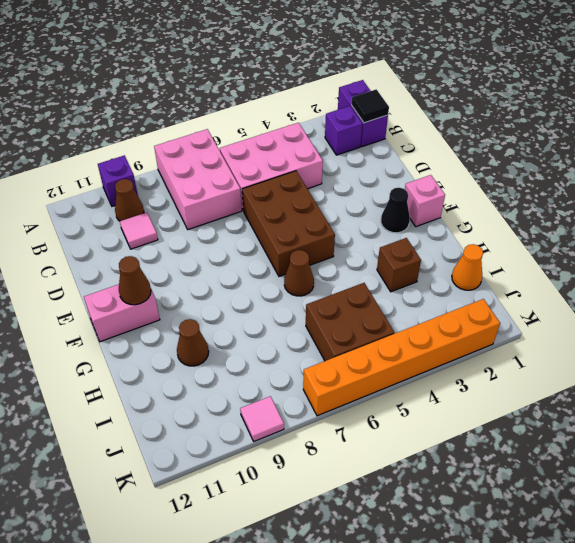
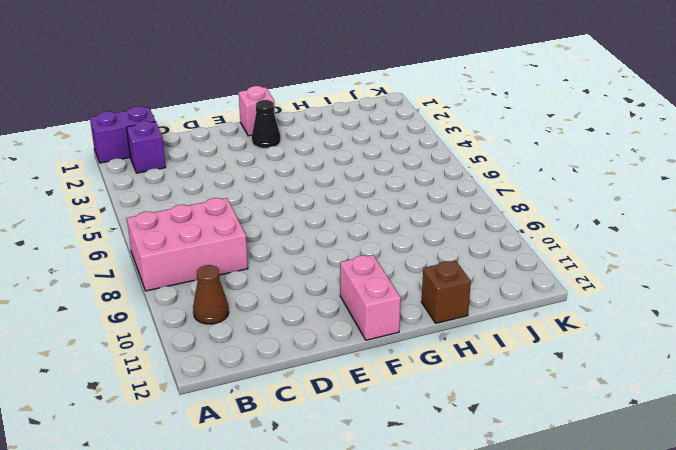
brown 1x1 brick [422,261,471,323] -> brown 1x1 brick moved to [377,238,421,292]
none -> purple 1x1 brick [98,155,138,206]
none -> pink 2x3 brick [220,123,323,210]
none -> pink 1x1 tile [120,212,158,249]

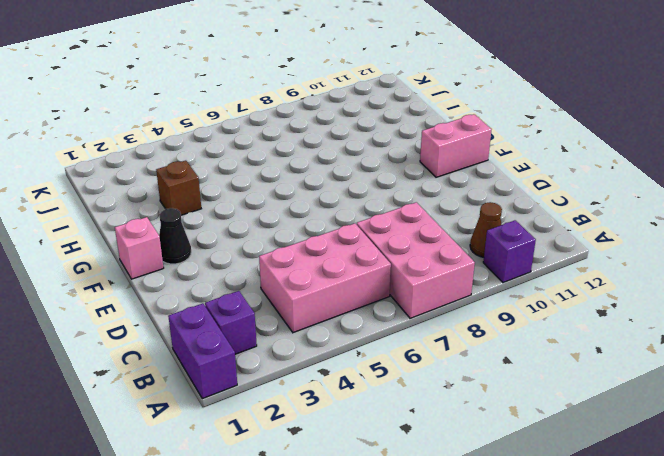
none -> pink 1x1 tile [120,212,158,249]
none -> brown 2x3 brick [242,171,335,276]
none -> brown 1x1 cone [284,250,314,296]

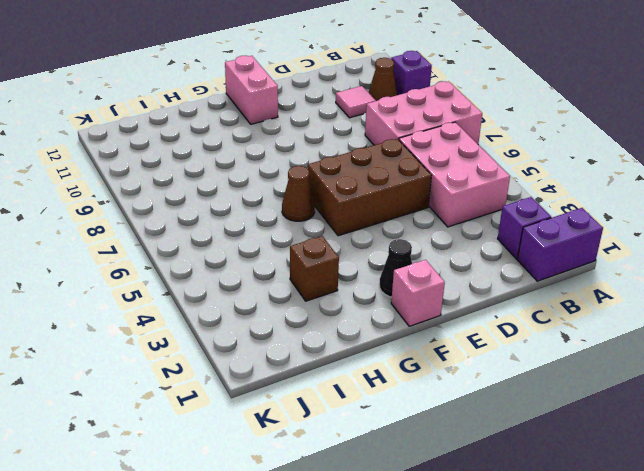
none -> brown 1x1 cone [177,319,209,366]
none -> orange 1x1 cone [452,244,483,290]
none -> brown 2x2 brick [306,283,394,361]

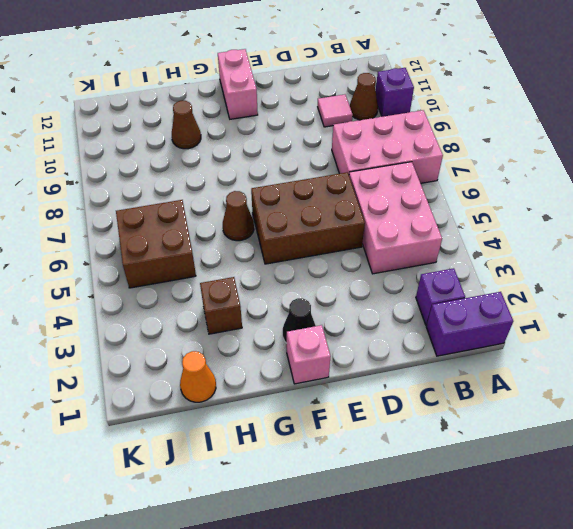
none -> orange 1x6 brick [303,299,500,416]
none -> pink 1x1 tile [240,396,284,441]
none -> black 1x1 tile [352,89,389,123]

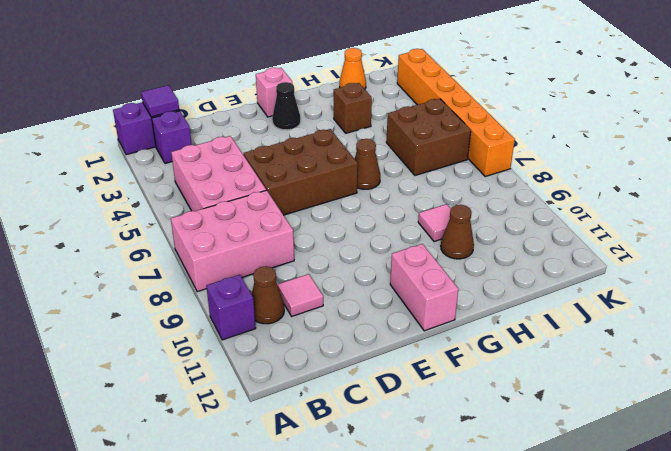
purple 1x1 tile [141,85,179,117] -> black 1x1 tile [352,89,389,123]
pink 1x1 tile [418,204,451,242] -> pink 1x1 tile moved to [240,396,284,441]
none -> brown 1x1 cone [119,256,151,305]

